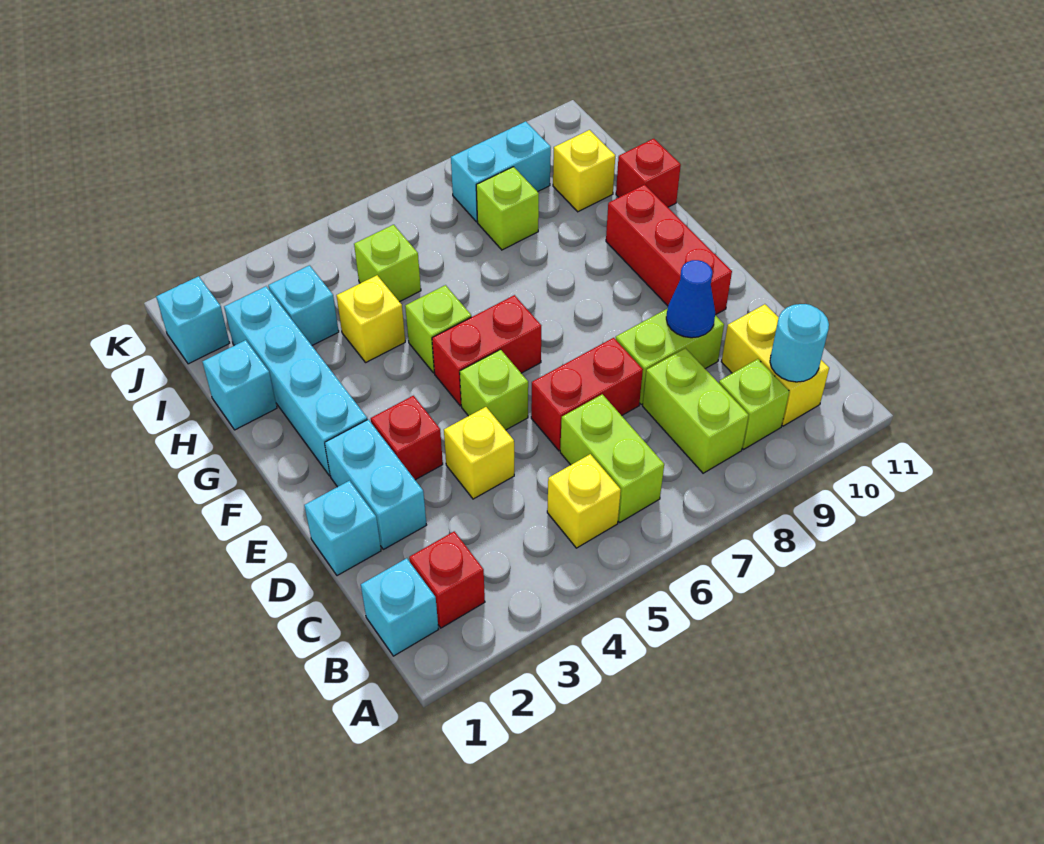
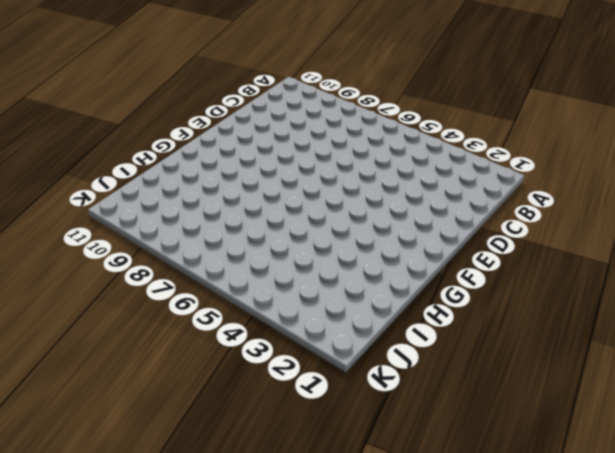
none -> cyan 1x1 brick [361,558,439,656]
none -> red 1x1 brick [409,531,485,628]
none -> yellow 1x1 brick [547,454,621,548]

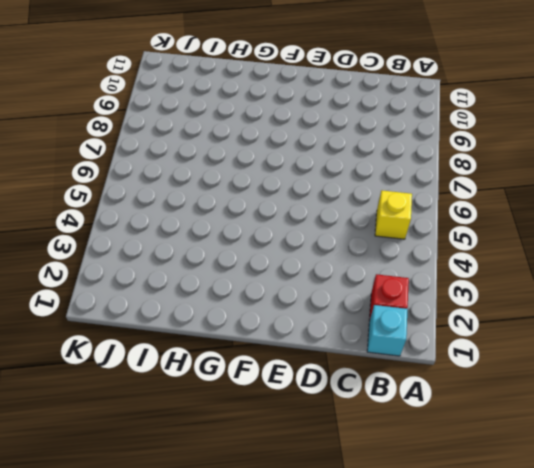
none -> lime 1x2 brick [560,394,664,522]
none -> lime 1x2 brick [643,348,749,473]
none -> lime 1x1 brick [719,359,789,449]

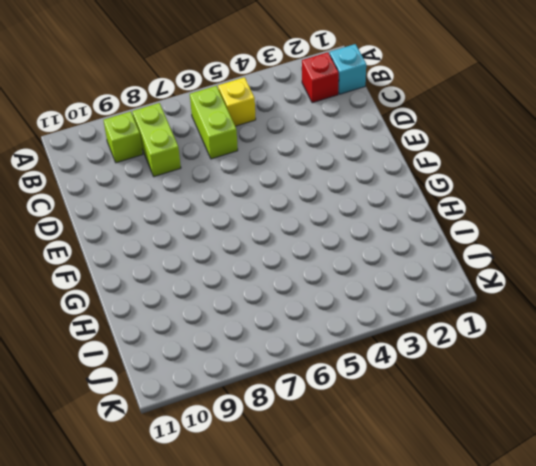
none -> yellow 1x2 brick [721,304,829,426]
none -> cyan 1x1 brick [304,481,381,576]
none -> cyan 1x2 brick [325,419,426,549]

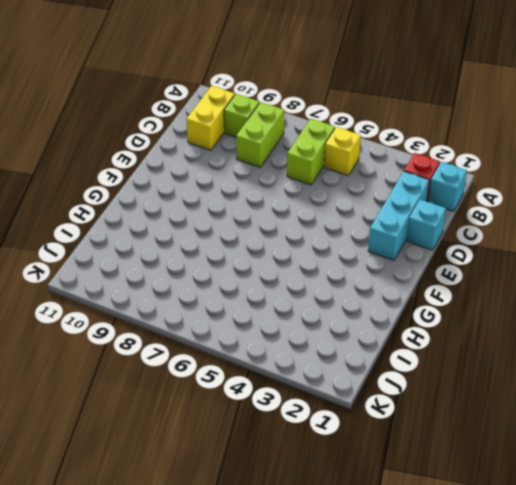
cyan 1x3 brick [368,171,429,260] -> cyan 1x2 brick [325,419,426,549]
none -> yellow 1x1 brick [444,407,514,499]
none -> red 1x2 brick [531,338,643,451]
none -> lime 1x2 brick [616,308,724,405]

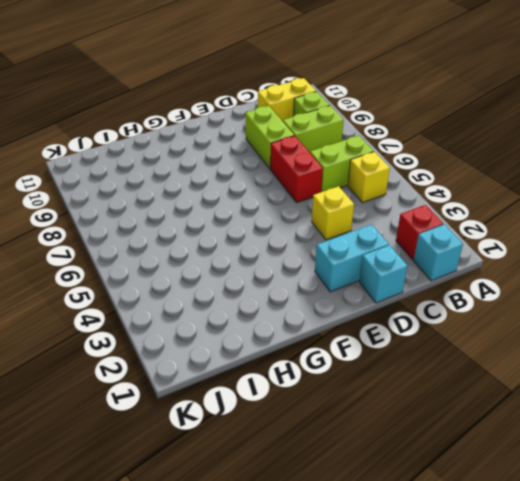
none -> red 1x1 brick [371,396,443,480]
none -> lime 1x1 brick [460,350,528,430]
none -> red 1x3 brick [606,185,732,315]

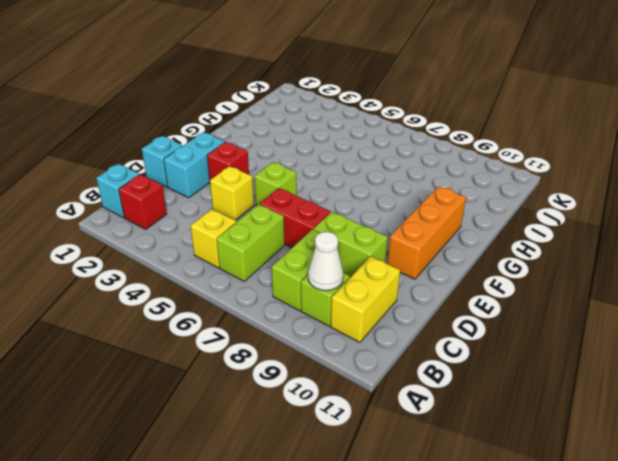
white 1x1 cone [308,232,343,291] -> none
orange 1x3 brick [387,186,466,279] -> red 1x3 brick [606,185,732,315]
none -> cyan 1x4 brick [224,286,367,476]
none -> red 1x2 brick [432,295,541,406]
none -> lime 1x1 brick [405,285,471,373]

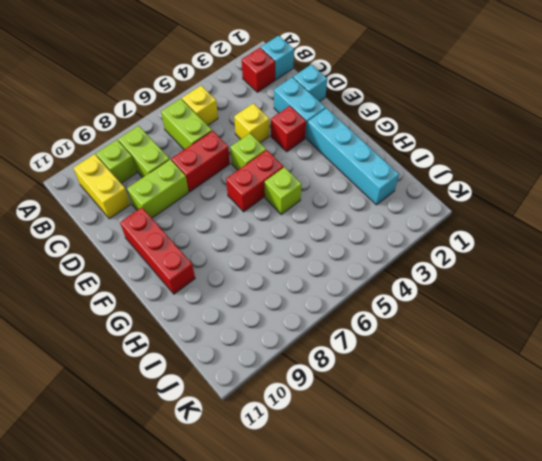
none -> cyan 1x1 brick [202,340,277,430]
none -> yellow 1x1 brick [336,275,405,362]
none -> red 1x1 brick [616,139,681,207]

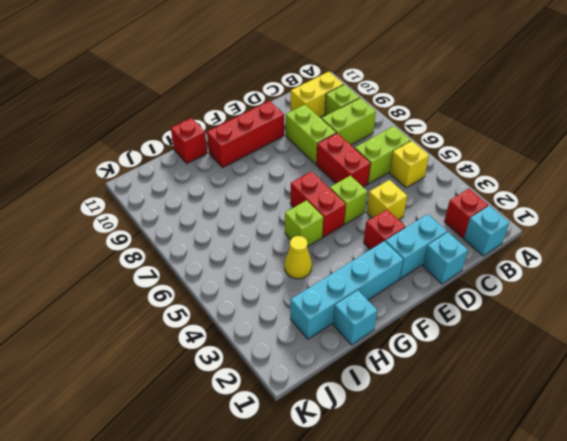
yellow 1x1 cone [284,236,312,279] -> yellow 1x1 brick [336,275,405,362]
none -> cyan 1x1 brick [268,265,339,345]
none -> lime 1x1 brick [354,225,421,302]
none -> lime 1x1 brick [476,167,539,250]

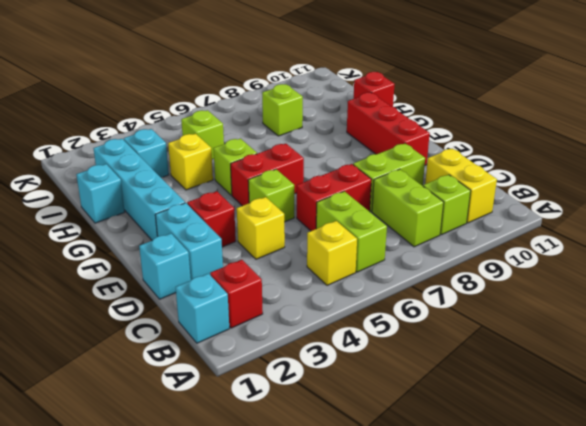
none -> yellow 1x1 brick [553,130,615,212]
none -> cyan 1x1 brick [156,276,230,364]
none -> cyan 1x2 brick [451,121,551,222]

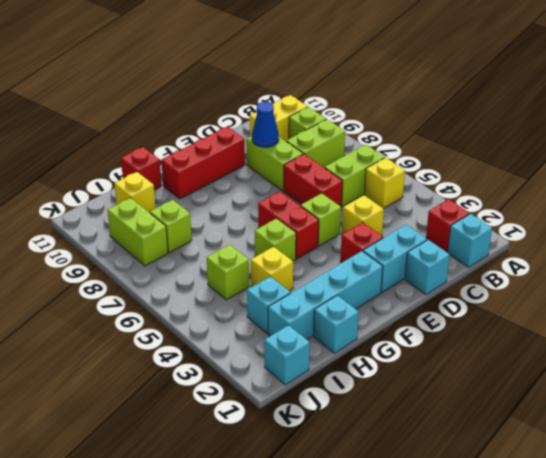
lime 1x2 brick [108,198,168,266] -> cyan 1x2 brick [451,121,551,222]
none -> cyan 1x1 round brick [770,304,829,382]

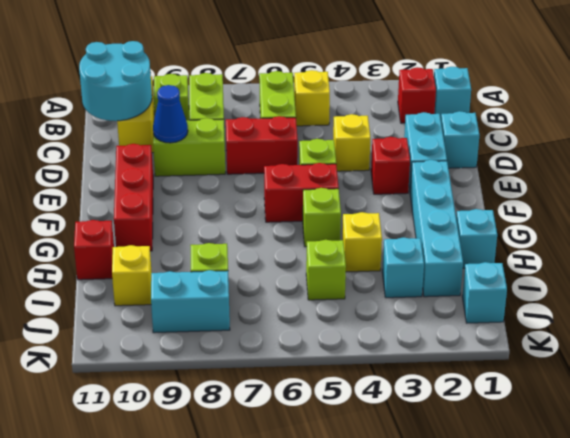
cyan 2x2 round brick [79,41,152,121] -> cyan 1x1 round brick [770,304,829,382]

